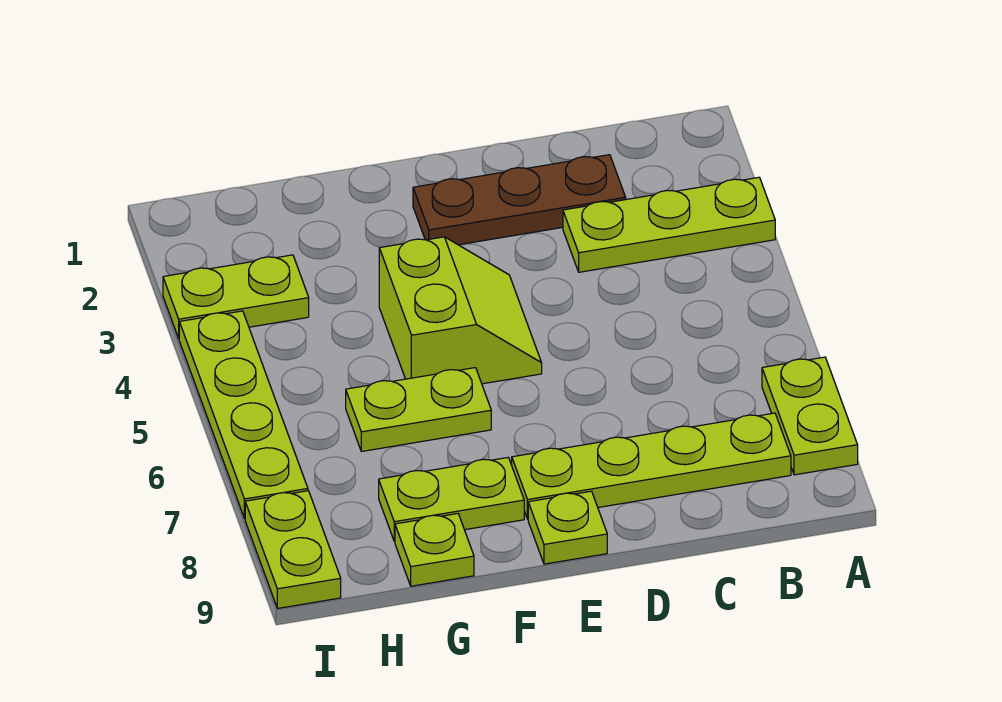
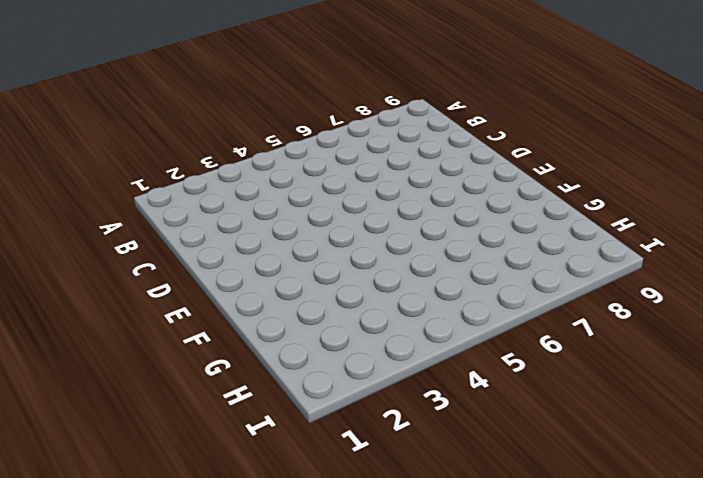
none -> lime 1x3 plate [563,177,775,272]
none -> lime 1x2 plate [762,357,858,475]
none -> lime 1x4 plate [512,413,791,519]

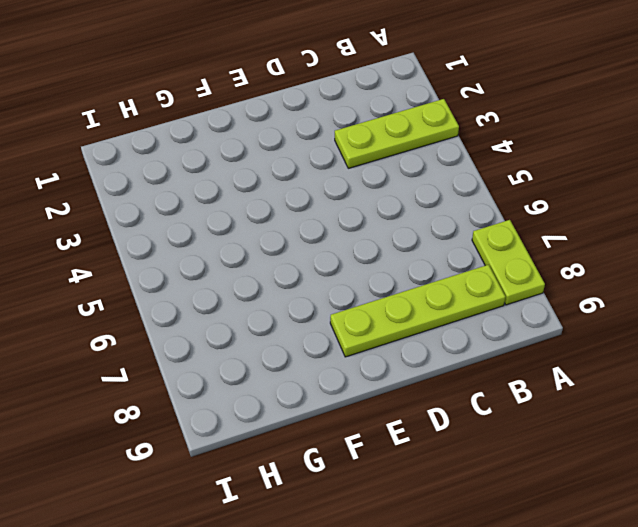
none -> brown 1x3 plate [413,155,626,245]
none -> lime 2x2 slope [379,237,542,384]
none -> lime 1x1 plate [528,491,607,564]

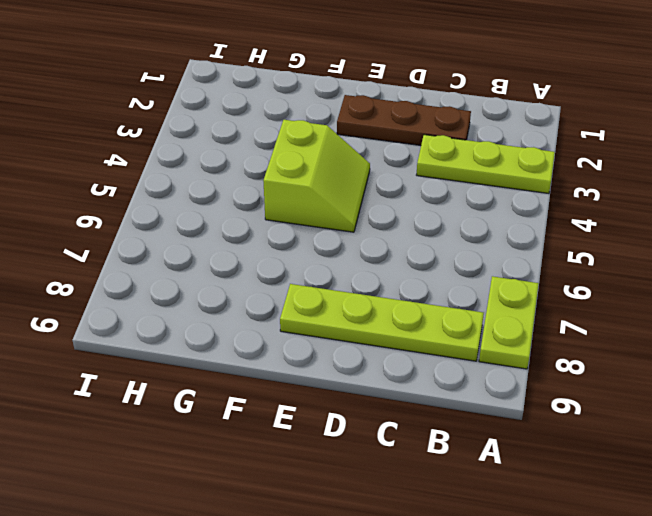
none -> lime 1x1 plate [528,491,607,564]
none -> lime 1x2 plate [346,368,491,451]
none -> lime 1x2 plate [379,458,524,541]

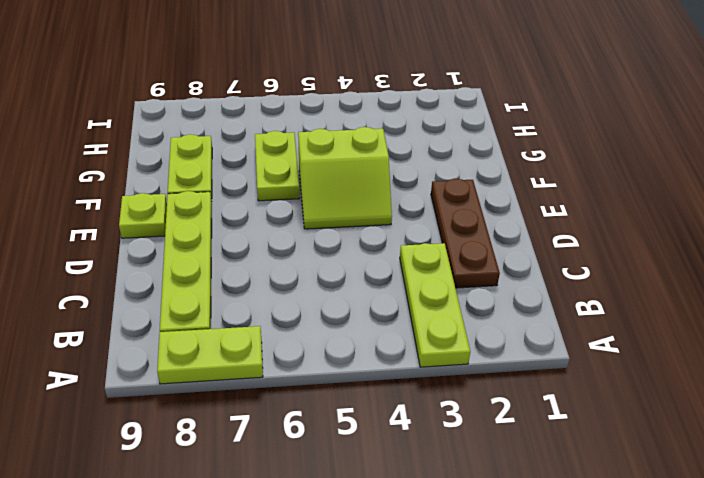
none -> lime 1x1 plate [395,514,474,586]
none -> lime 1x2 plate [163,255,309,338]
none -> lime 1x4 plate [179,311,308,518]

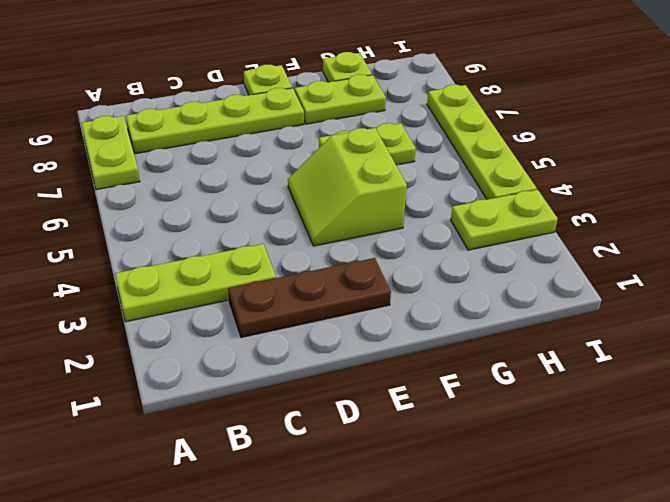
none -> lime 1x2 plate [245,491,341,608]

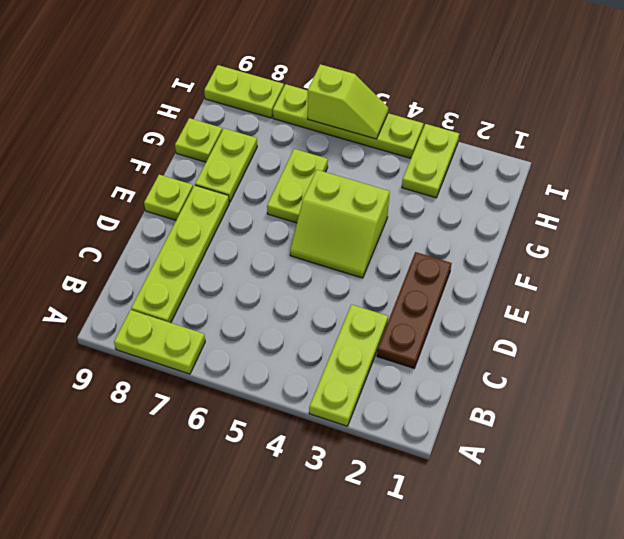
lime 1x2 slope [307,64,388,139] -> none

